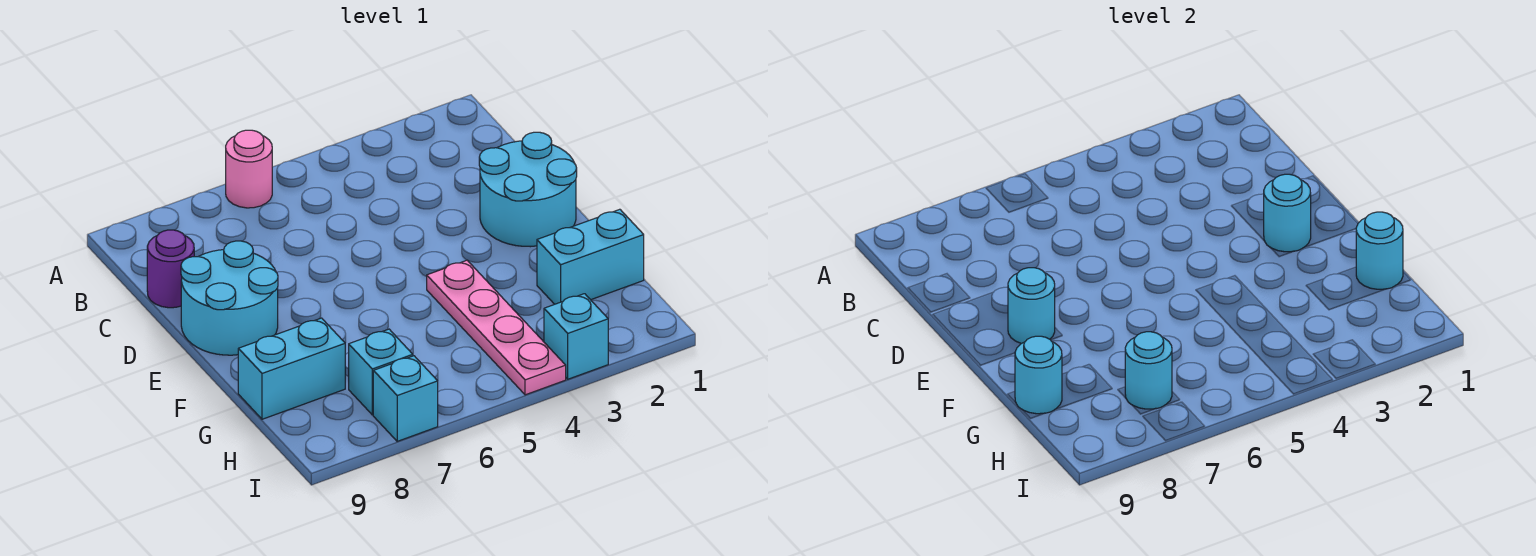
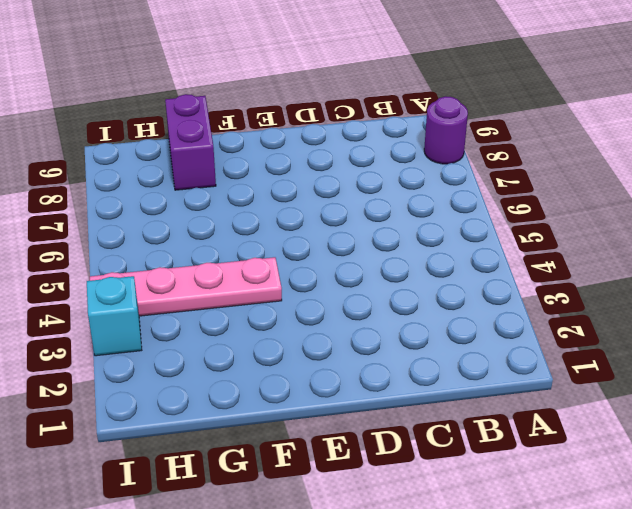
purple 1x1 round brick [424,96,468,164] -> purple 1x1 round brick moved to [147,230,194,308]
purple 1x2 brick [165,94,216,190] -> cyan 1x2 brick [238,318,345,419]
none -> pink 1x1 round brick [226,130,272,208]
none -> cyan 2x2 round brick [479,132,577,247]
none -> cyan 2x2 round brick [181,241,278,355]

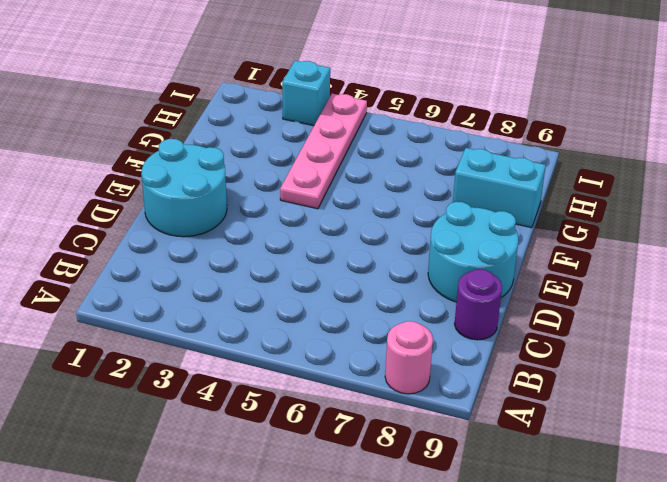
pink 1x1 round brick [385,321,433,394] -> pink 1x1 round brick moved to [226,130,272,208]
none -> cyan 1x2 brick [537,209,644,304]
none -> cyan 1x1 brick [349,329,413,415]
none -> cyan 1x1 brick [373,356,438,441]

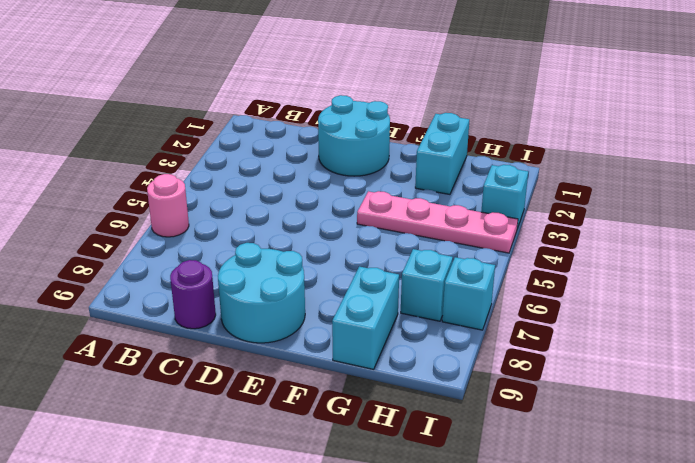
none -> cyan 1x1 round brick [1264,174,1311,252]
none -> cyan 1x1 round brick [1008,268,1055,344]
none -> cyan 1x1 round brick [1356,212,1403,289]

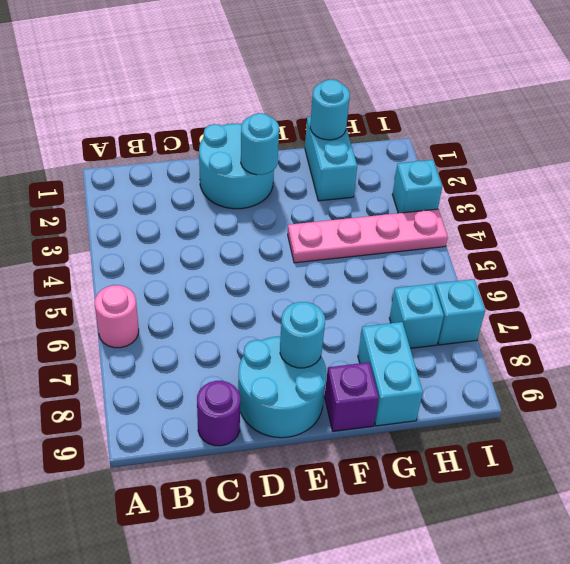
purple 1x1 brick [325,362,379,431] -> none
none -> cyan 1x1 round brick [1015,336,1062,414]
none -> cyan 1x1 round brick [1125,332,1172,409]

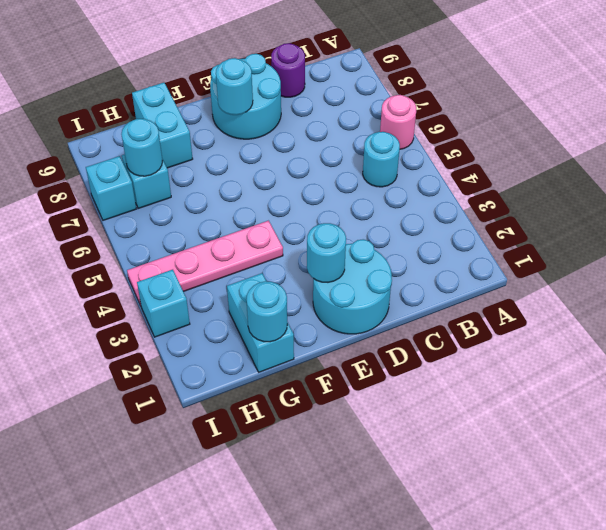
cyan 1x1 round brick [363,132,400,187] -> cyan 1x1 round brick moved to [1015,336,1062,414]

